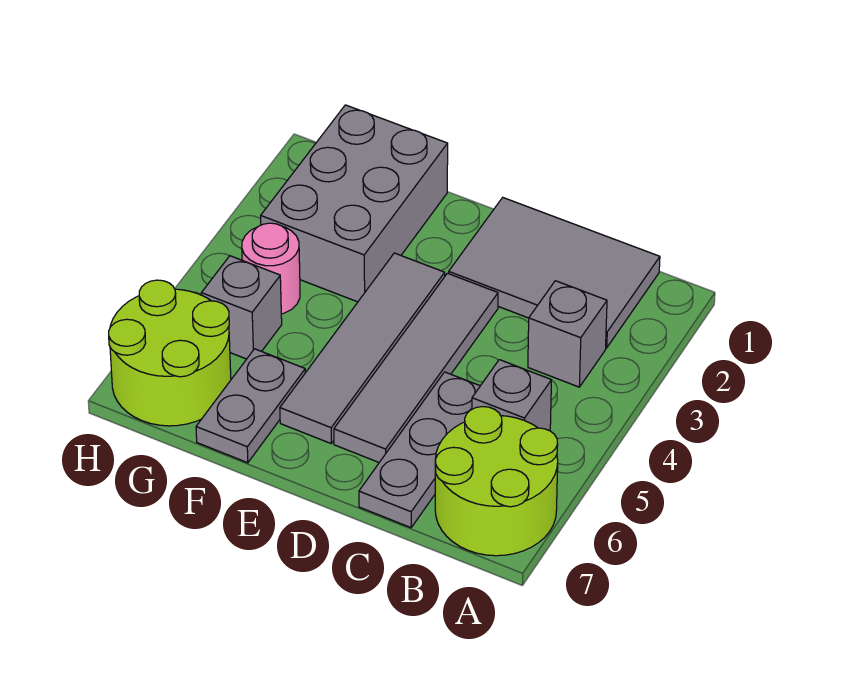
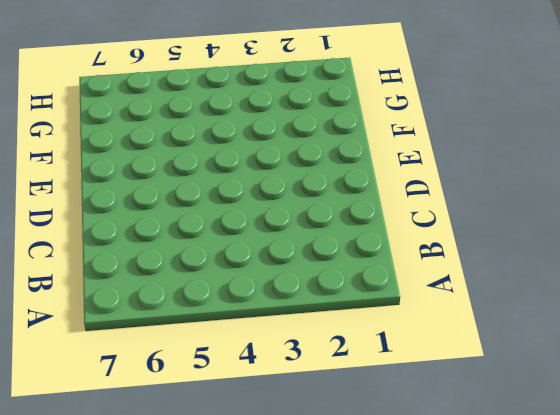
none -> lime 2x2 round brick [435,407,558,556]
none -> grey 2x3 tile [449,198,660,348]
none -> grey 1x1 brick [528,281,607,387]

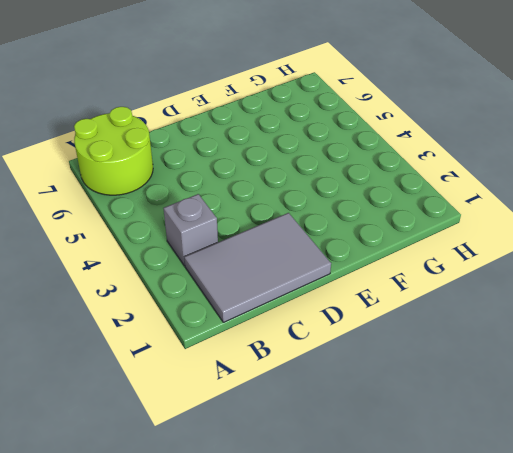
none -> grey 1x1 brick [472,360,551,430]
none -> grey 1x3 plate [359,372,480,528]
none -> grey 1x4 tile [334,273,498,462]

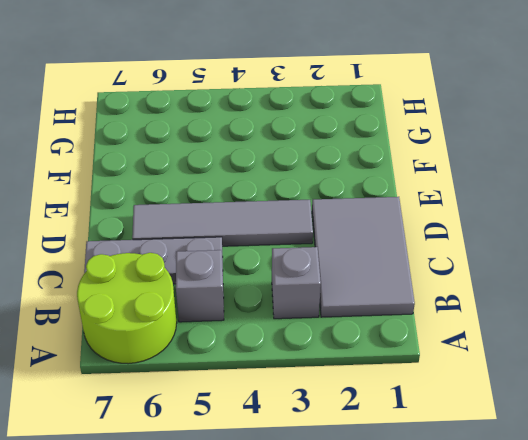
none -> grey 1x4 tile [280,253,445,444]
none -> grey 2x3 brick [261,105,448,302]
none -> grey 1x2 plate [196,349,305,463]

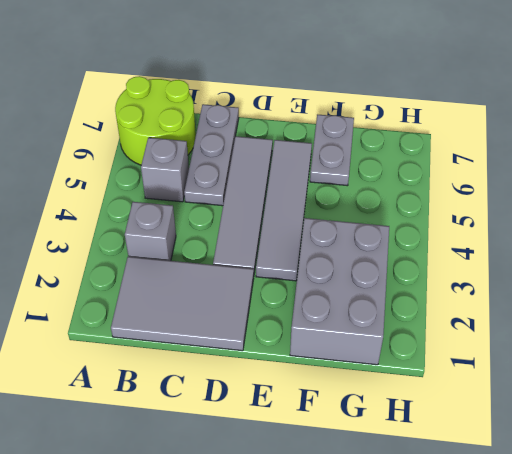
none -> pink 1x1 round brick [242,223,300,314]
none -> grey 1x1 brick [201,256,282,359]
none -> lime 2x2 round brick [109,280,231,426]

